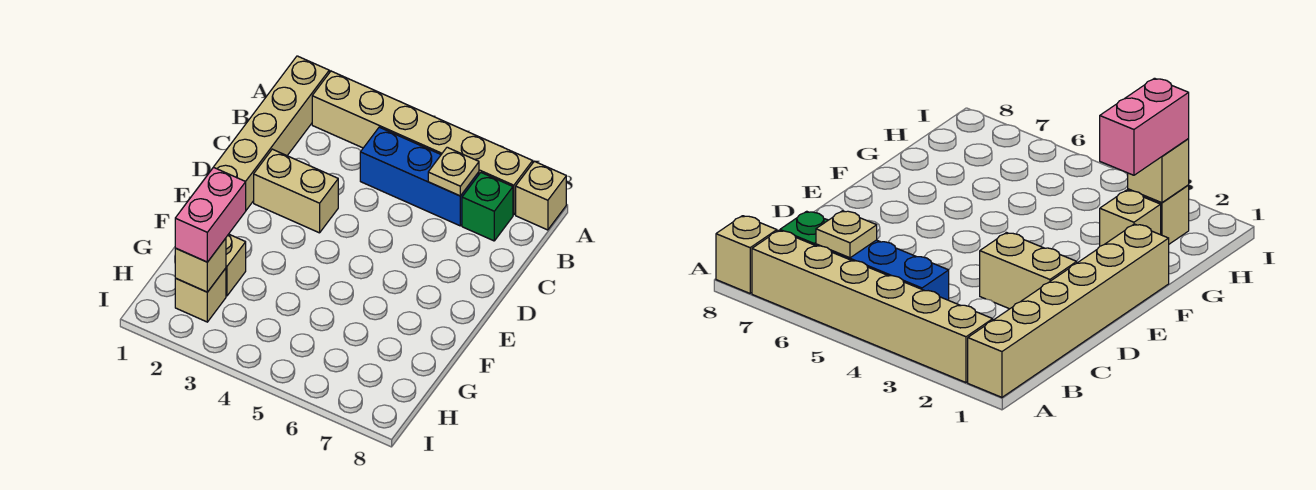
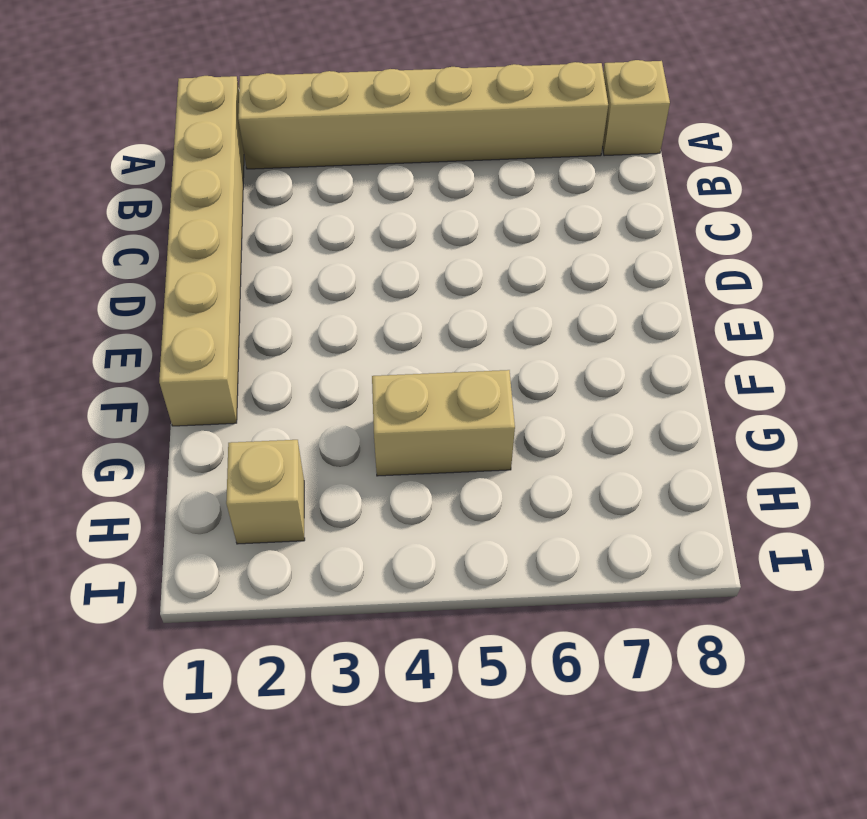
tan 1x2 brick [372,370,515,476] -> tan 1x2 brick moved to [254,149,338,233]
none -> blue 1x3 brick [360,127,479,226]
none -> green 1x1 brick [462,173,513,241]

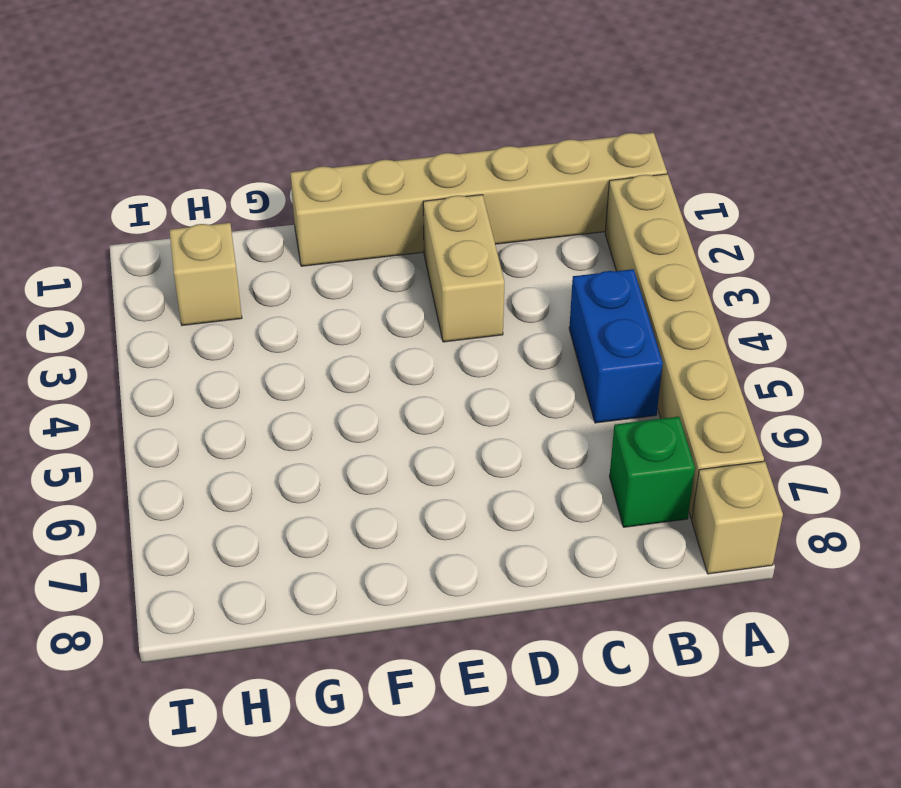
blue 1x2 brick [569,269,663,423] -> blue 1x3 brick [360,127,479,226]
none -> tan 1x1 brick [226,234,246,296]
none -> tan 1x1 plate [428,147,479,196]

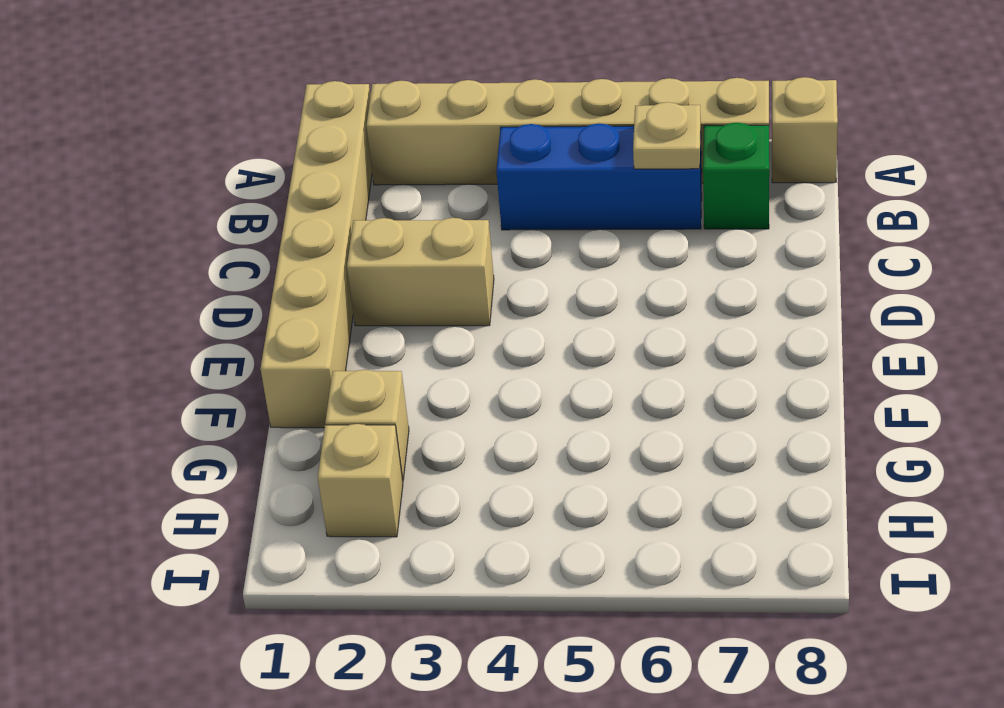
none -> tan 1x1 brick [175,238,226,292]
none -> pink 1x2 brick [175,167,246,262]

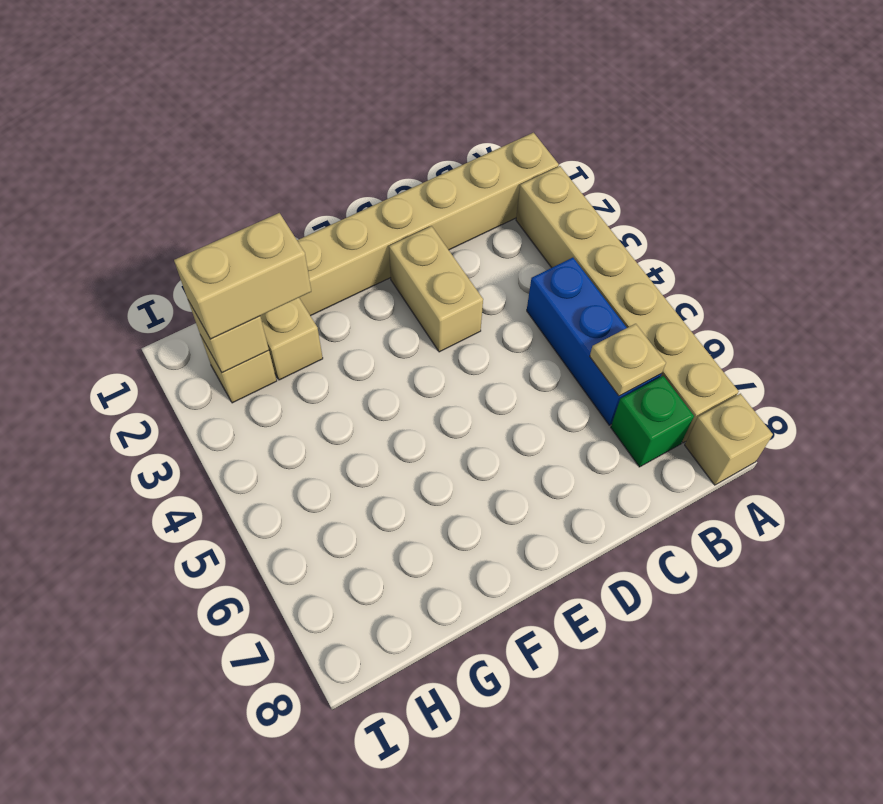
tan 1x2 brick [174,213,311,339] -> pink 1x2 brick [175,167,246,262]

